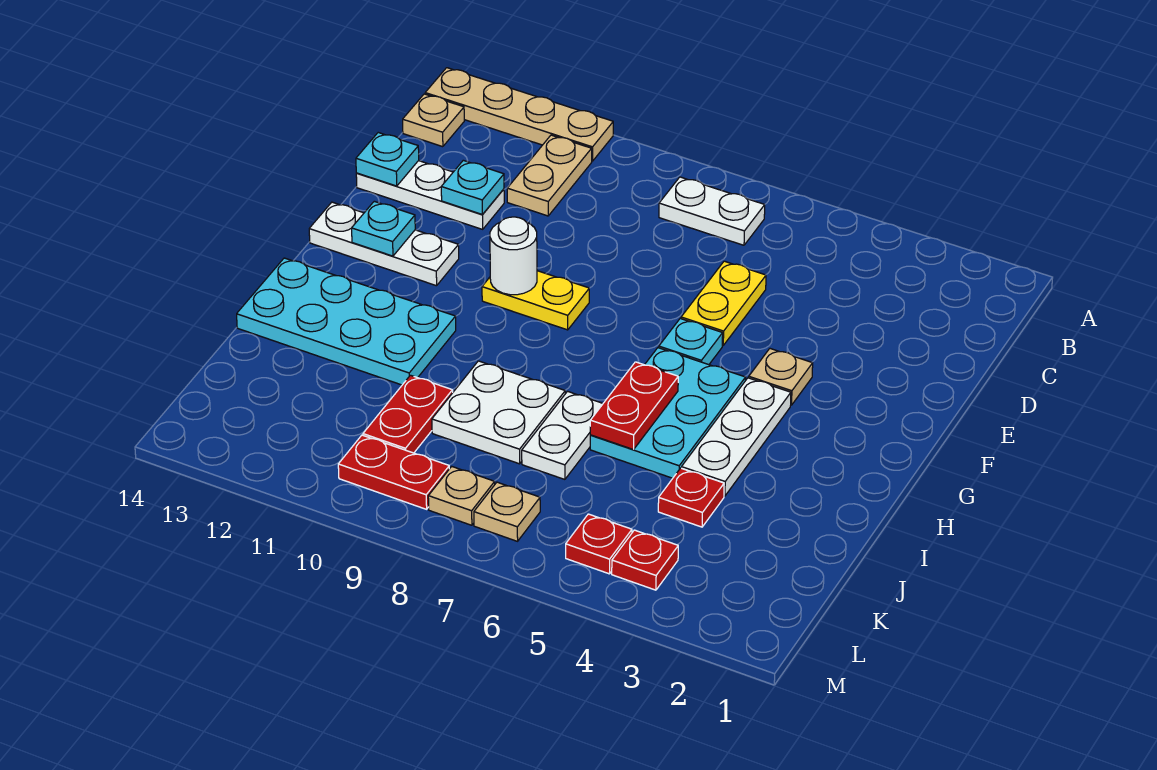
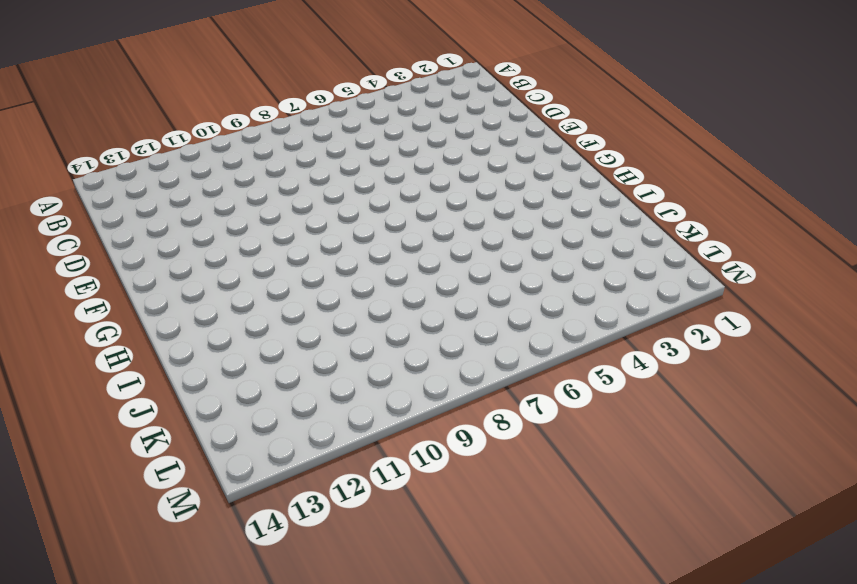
none -> tan 1x4 plate [425,68,613,161]
none -> white 1x2 plate [659,177,765,245]
none -> tan 1x2 plate [507,135,592,216]

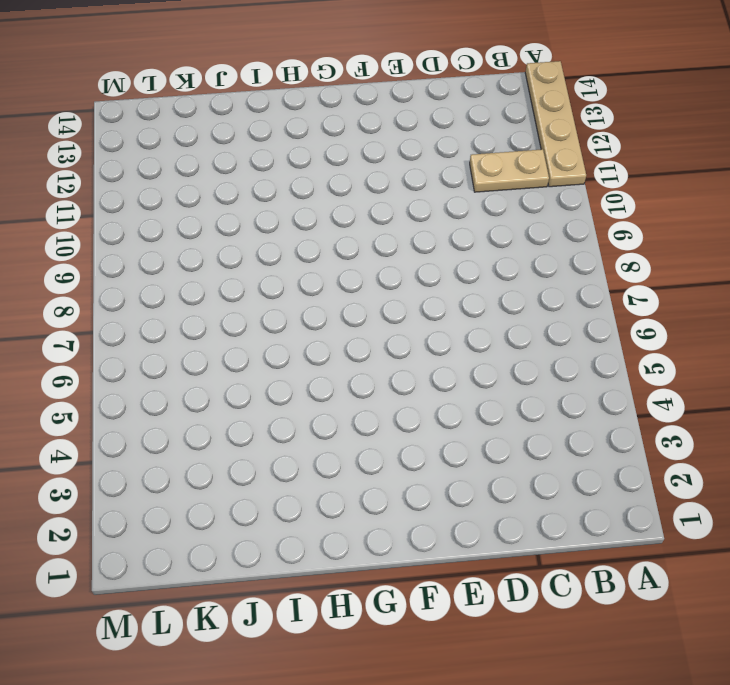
none -> white 1x2 plate [659,177,765,245]
none -> tan 1x1 plate [403,94,464,147]
none -> yellow 1x2 plate [681,261,766,346]

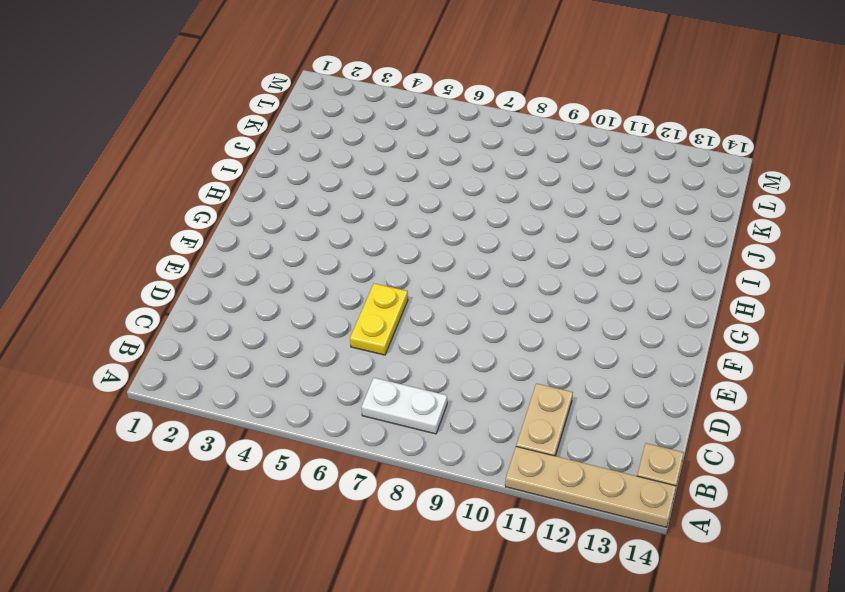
none -> white 1x3 plate [356,161,504,229]
none -> tan 1x1 plate [749,349,813,405]
none -> cyan 1x1 plate [659,319,723,365]

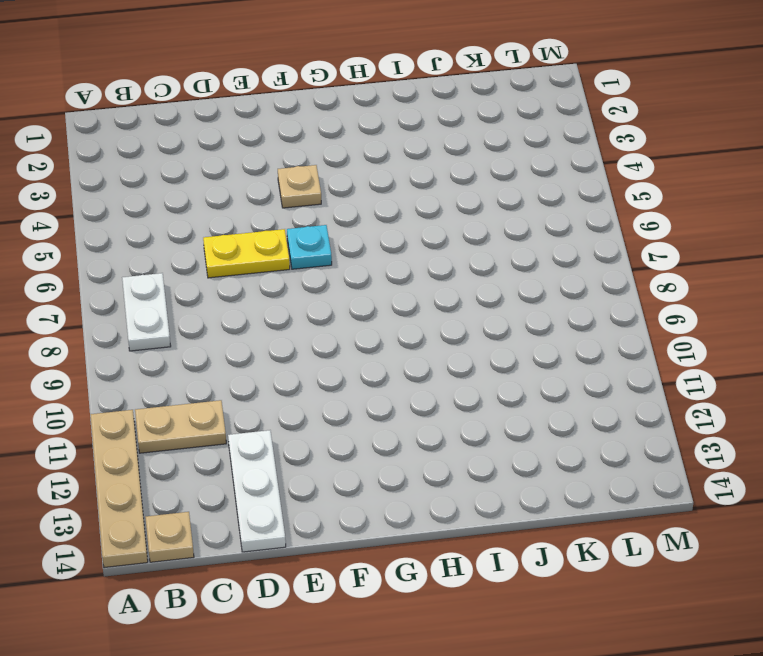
none -> yellow 1x2 plate [482,271,589,330]
none -> white 1x3 plate [309,202,459,286]
none -> white 1x3 plate [681,378,791,496]

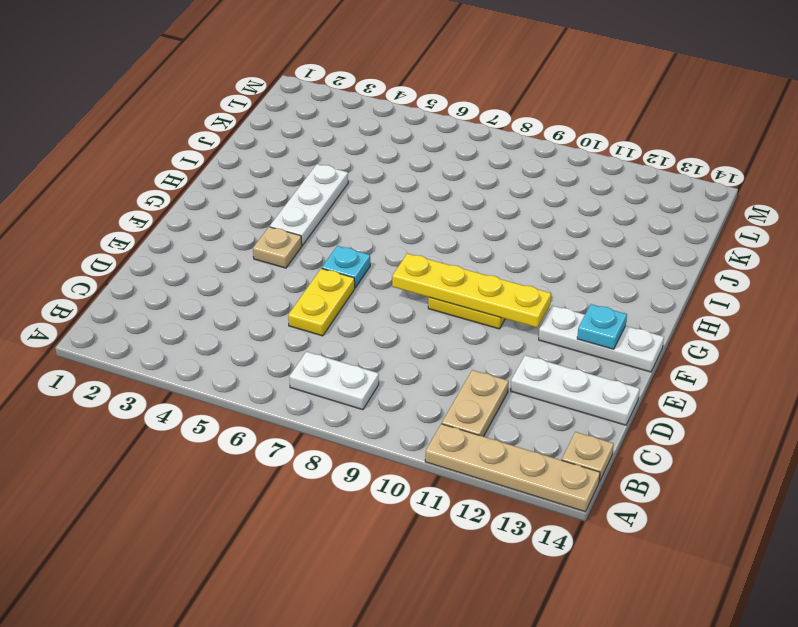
yellow 1x4 plate [392,253,551,328] -> white 1x1 round brick [490,217,537,295]
none -> cyan 2x3 plate [590,348,746,478]
none -> cyan 2x4 plate [237,258,456,385]
none -> white 1x2 plate [522,391,603,479]

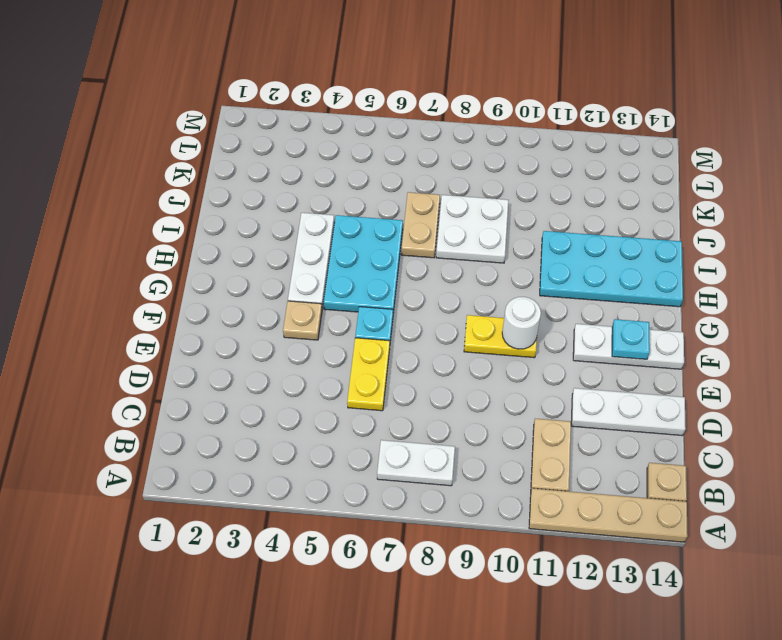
tan 1x2 plate [401,192,440,258] -> white 1x2 plate [522,391,603,479]
none -> red 1x1 plate [658,468,724,527]
none -> red 1x2 plate [363,375,453,453]
none -> red 1x1 plate [612,530,678,590]

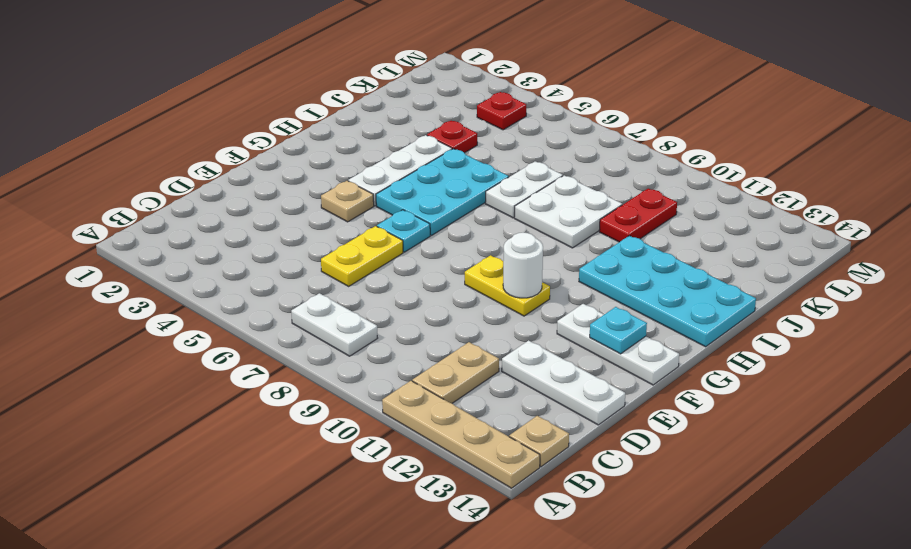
none -> red 1x1 plate [566,514,632,574]
none -> tan 1x1 plate [474,482,540,541]
none -> tan 1x1 plate [428,466,495,525]

